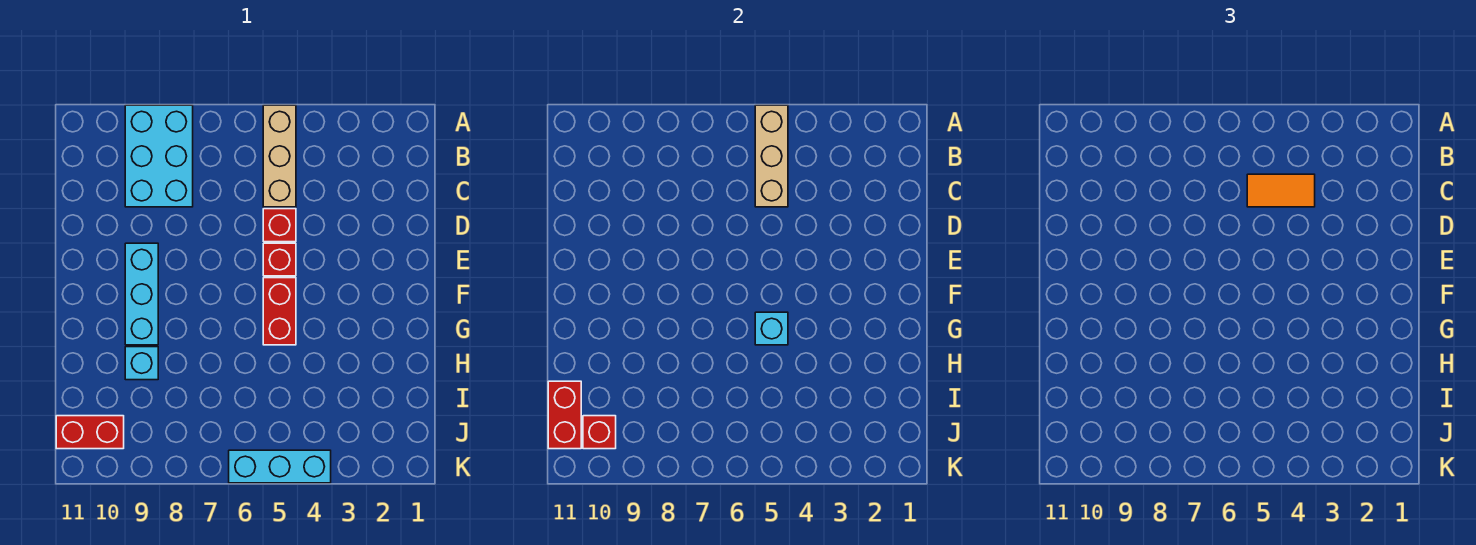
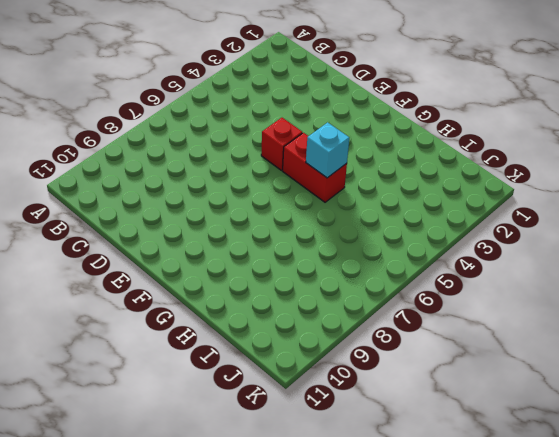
none -> tan 1x3 brick [263,105,296,207]
none -> cyan 2x3 brick [125,105,193,207]
none -> red 1x1 brick [263,209,296,242]

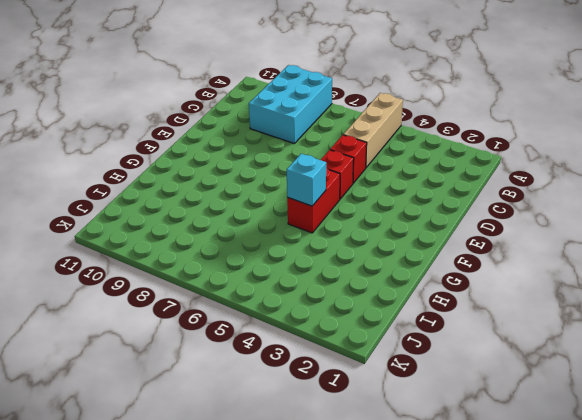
none -> cyan 1x3 brick [125,243,158,345]
none -> cyan 1x1 brick [125,347,158,380]
none -> red 1x2 brick [56,416,124,449]

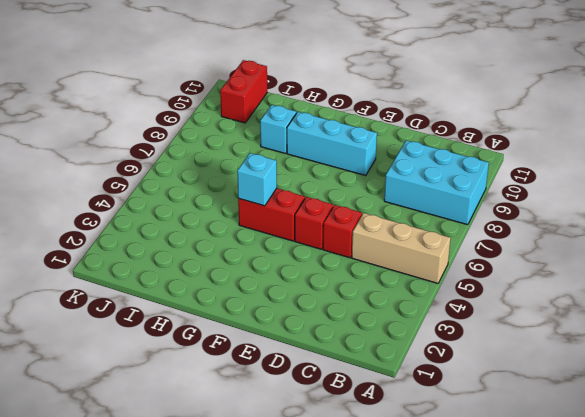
none -> cyan 1x3 brick [229,450,331,483]
none -> tan 1x3 brick [755,105,788,207]
none -> red 1x2 brick [548,381,581,449]

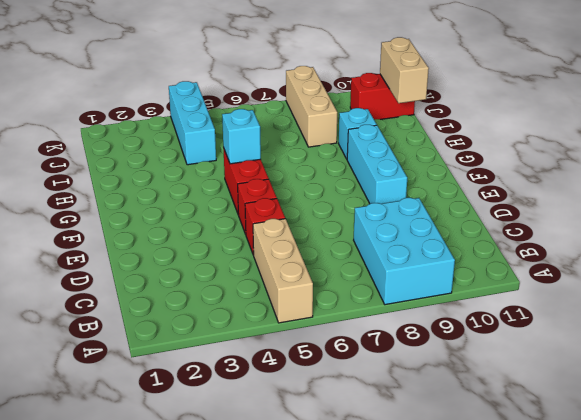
cyan 1x3 brick [169,81,216,165] -> cyan 1x3 brick turned to [229,450,331,483]
tan 1x3 brick [286,66,337,147] -> tan 1x3 brick moved to [755,105,788,207]
tan 1x2 brick [380,37,429,103] -> red 1x2 brick [548,381,581,449]
none -> red 1x1 brick [583,416,616,449]
none -> orange 1x2 tile [1247,174,1315,207]

